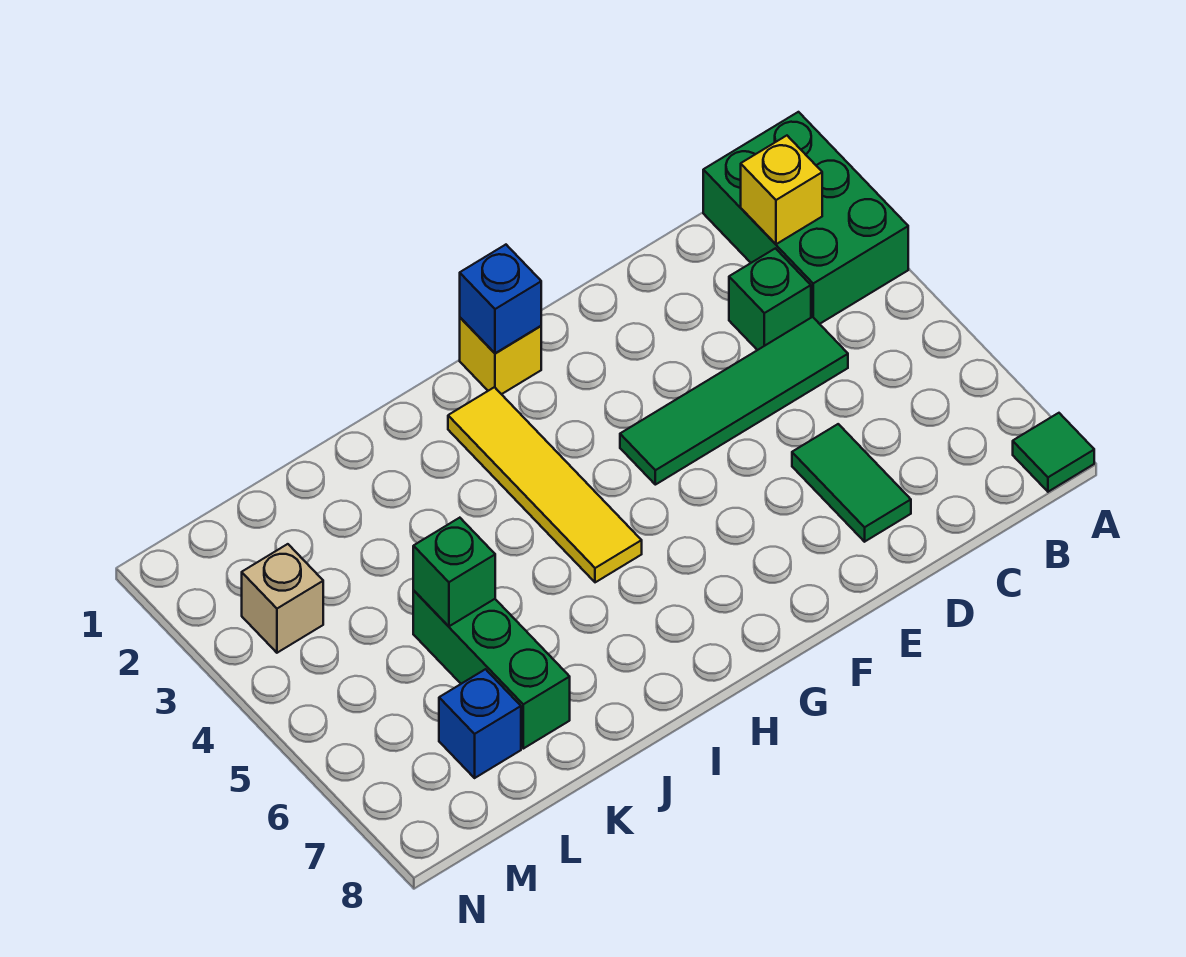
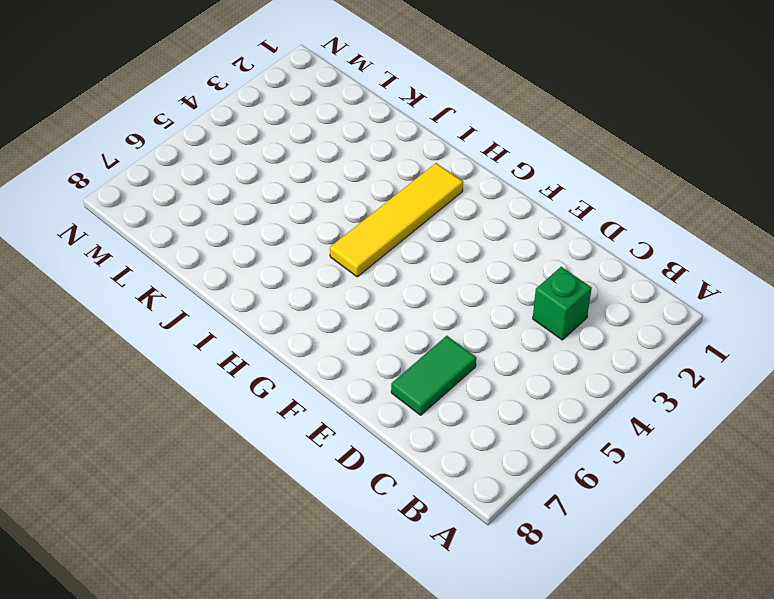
none -> green 2x3 brick [703,112,908,324]
none -> green 1x1 tile [1013,413,1094,492]
none -> green 1x4 tile [620,317,848,485]

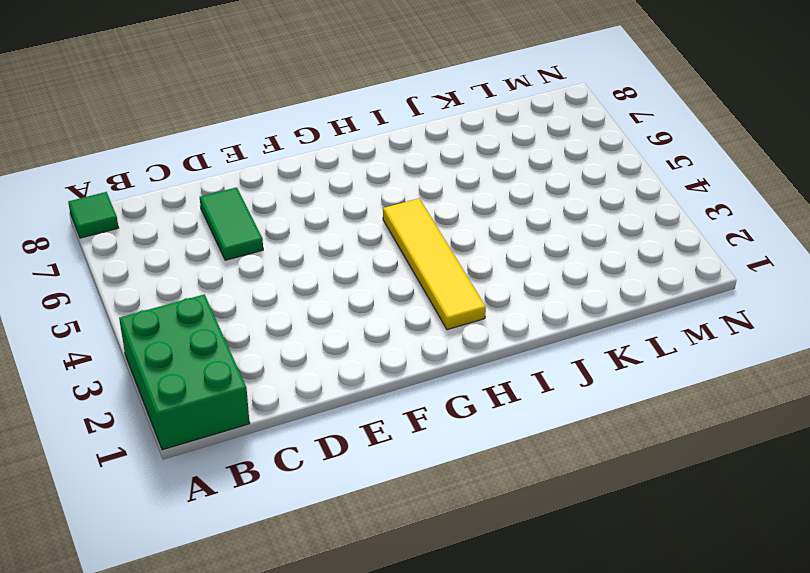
none -> green 1x1 brick [729,248,811,350]
none -> green 1x4 tile [620,317,848,485]
none -> yellow 1x1 brick [460,318,541,394]

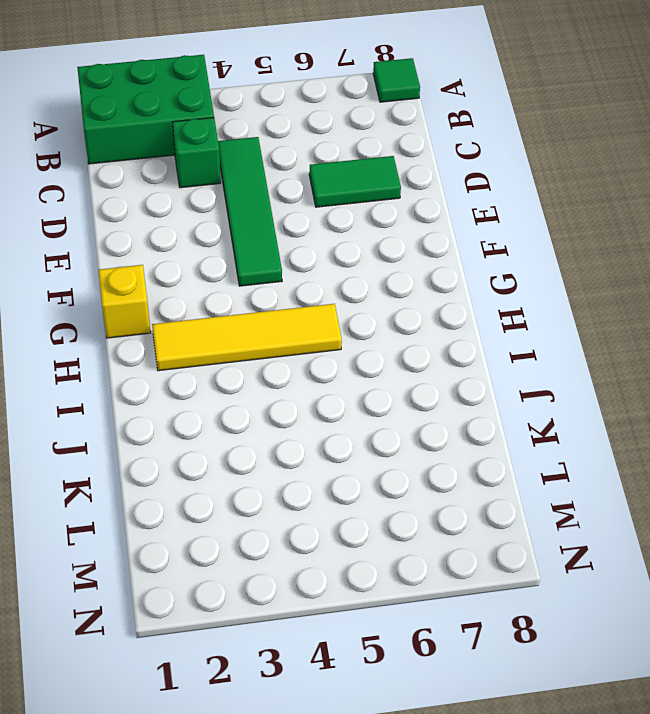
none -> green 1x3 brick [413,591,570,749]
none -> blue 1x1 brick [439,669,521,778]
none -> tan 1x1 brick [242,544,323,653]

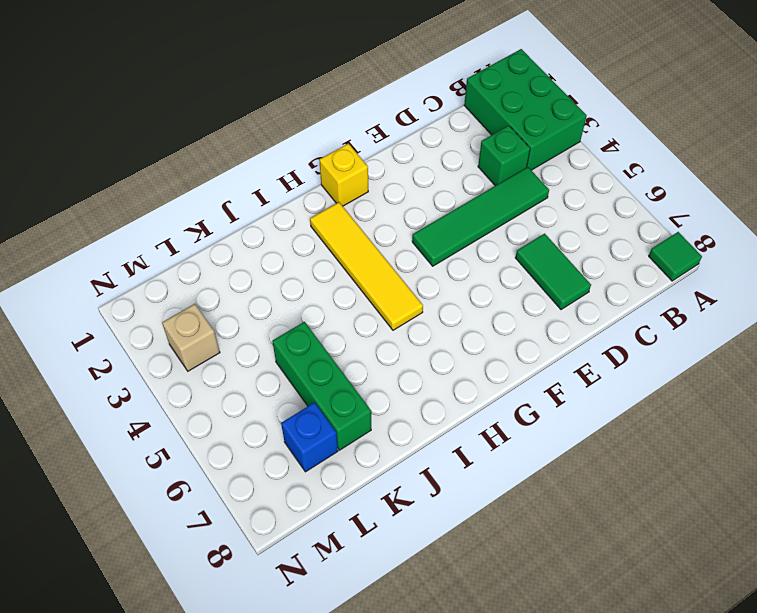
none -> yellow 1x1 brick [741,136,822,244]
none -> blue 1x1 brick [460,245,541,353]
none -> green 1x1 brick [413,518,495,626]

